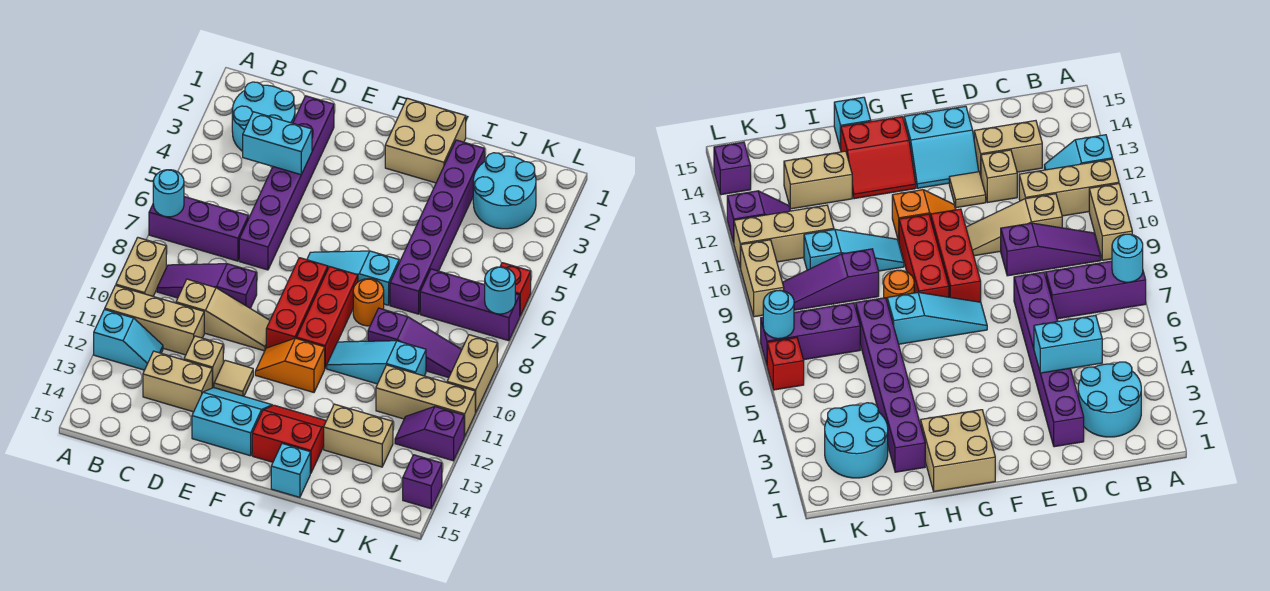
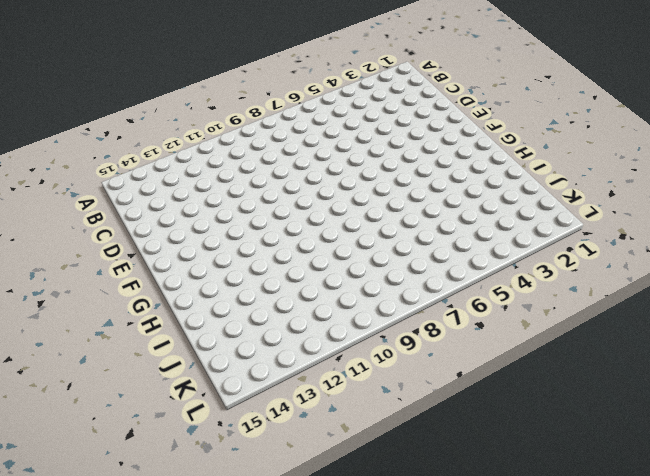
none -> purple 1x3 brick [149,197,249,261]
none -> tan 1x2 brick [116,238,166,296]
none -> tan 1x3 brick [105,286,204,355]
none -> cyan 1x2 slope [94,309,163,370]

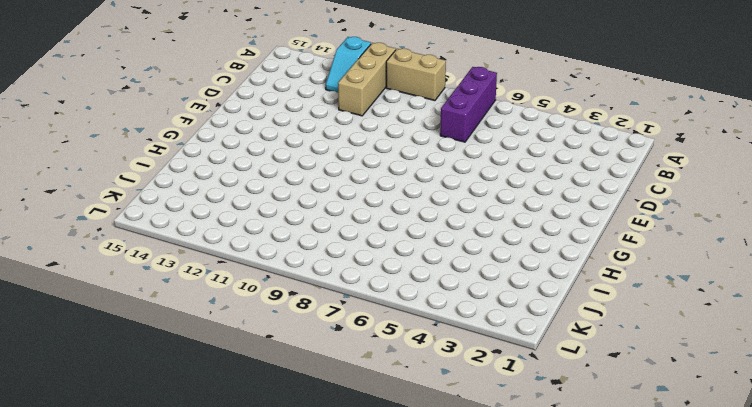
none -> cyan 2x2 round brick [232,82,295,151]
none -> purple 1x3 slope [157,264,257,308]
none -> tan 1x3 slope [176,279,270,351]
none -> tan 1x2 brick [143,351,212,412]

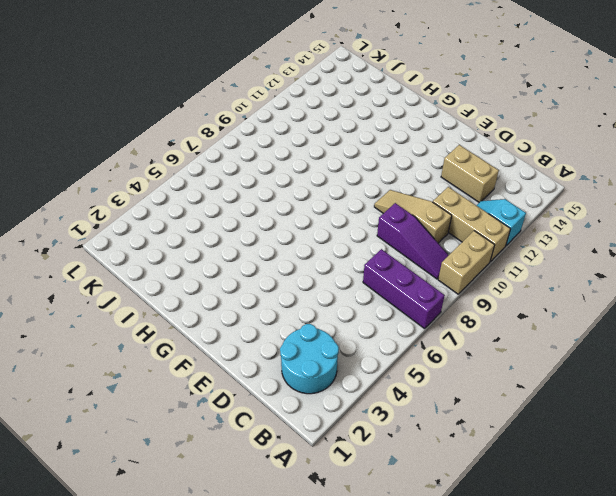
none -> purple 1x6 brick [239,96,334,270]
none -> tan 1x1 brick [184,336,223,388]
none -> tan 1x1 tile [214,360,253,396]
none -> cyan 2x2 slope [192,388,272,456]

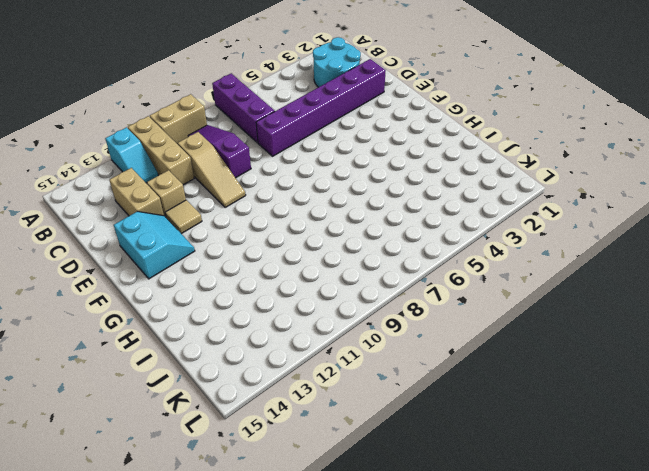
none -> cyan 1x3 slope [307,251,399,305]
none -> red 1x3 brick [266,258,328,348]
none -> orange 1x2 slope [255,338,325,392]
none -> tan 2x2 brick [385,98,466,183]

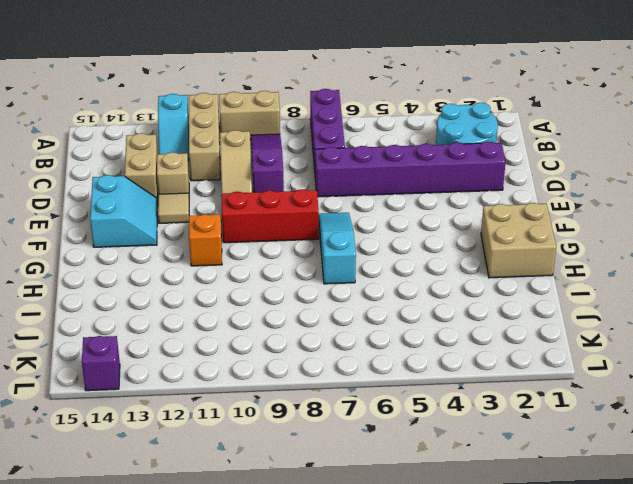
none -> red 1x3 brick [297,267,358,368]
none -> red 2x2 slope [252,405,326,473]
none -> orange 1x1 round brick [353,279,384,326]
none -> cyan 1x3 slope [327,341,426,384]

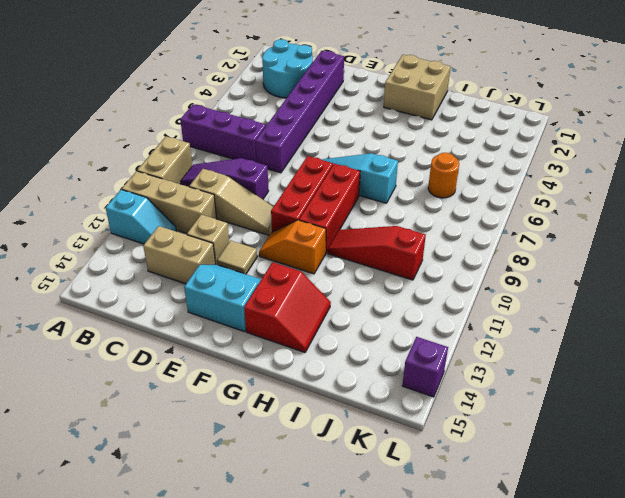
red 2x2 slope [244,262,331,352] -> red 2x2 slope turned to [252,405,326,473]
red 1x3 slope [328,226,426,280] -> cyan 1x3 slope [327,341,426,384]
orange 1x1 round brick [428,153,459,198] -> orange 1x1 round brick moved to [353,279,384,326]
none -> cyan 1x1 brick [271,443,310,497]
none -> purple 1x6 brick [390,140,485,314]
none -> purple 1x3 slope [368,308,462,378]
none -> tan 1x2 brick [324,404,393,467]

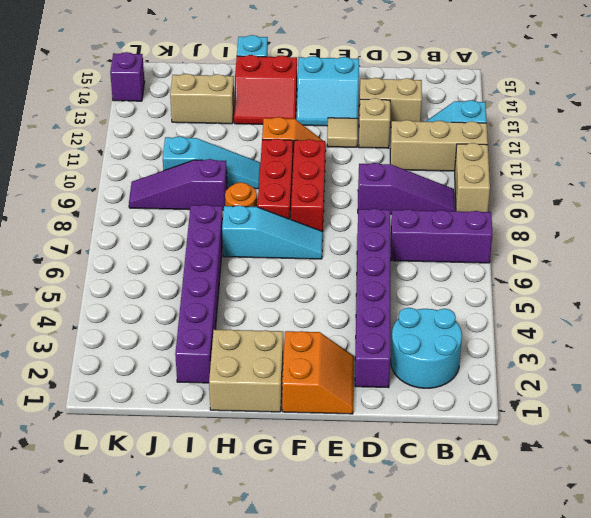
orange 2x2 slope [282,331,354,414] -> none
none -> tan 1x3 slope [176,279,270,351]
none -> cyan 2x2 round brick [473,153,536,229]
none -> purple 1x3 brick [420,269,520,341]
none -> tan 1x3 brick [376,365,475,436]

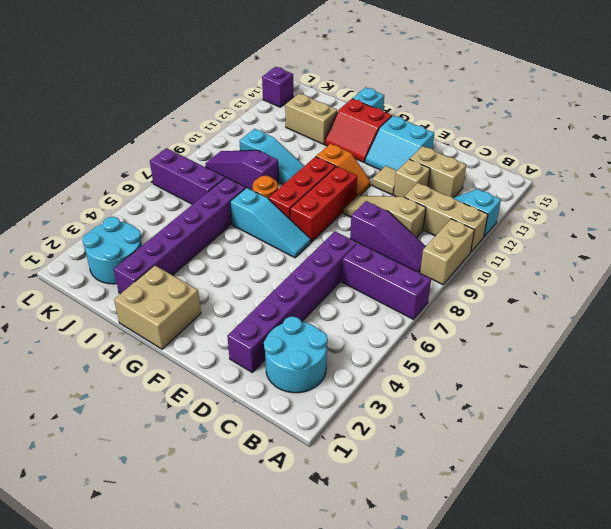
none -> tan 1x3 brick [376,365,475,436]
none -> purple 1x2 slope [395,407,465,461]
none -> red 1x1 brick [500,263,531,316]
none -> tan 1x2 brick [447,335,497,413]

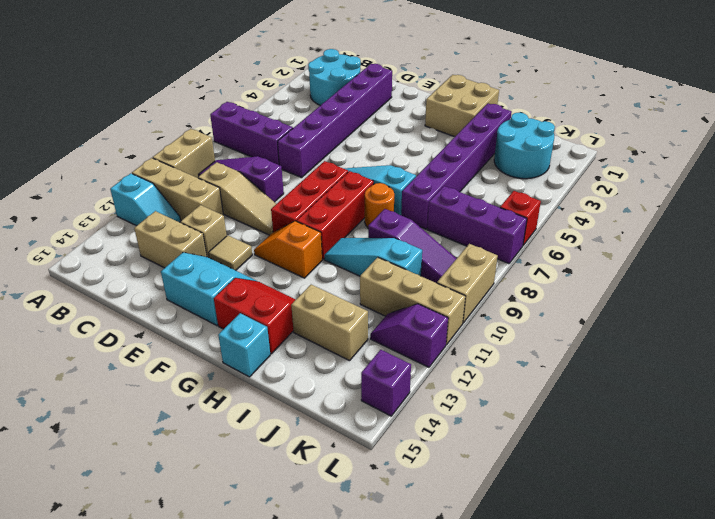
none -> cyan 1x1 round brick [153,170,184,217]
none -> cyan 1x2 brick [243,112,312,175]
none -> cyan 1x1 round brick [485,267,515,314]

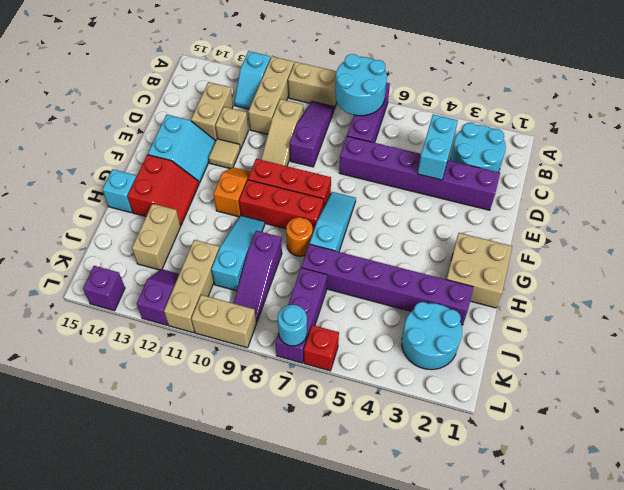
cyan 2x2 round brick [335,54,387,116] -> cyan 1x1 round brick [153,170,184,217]

